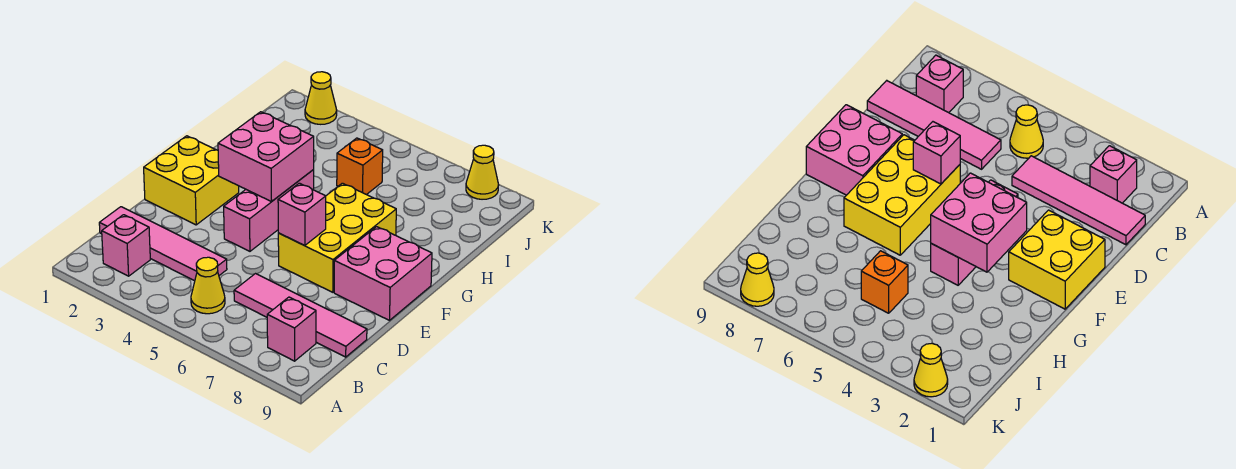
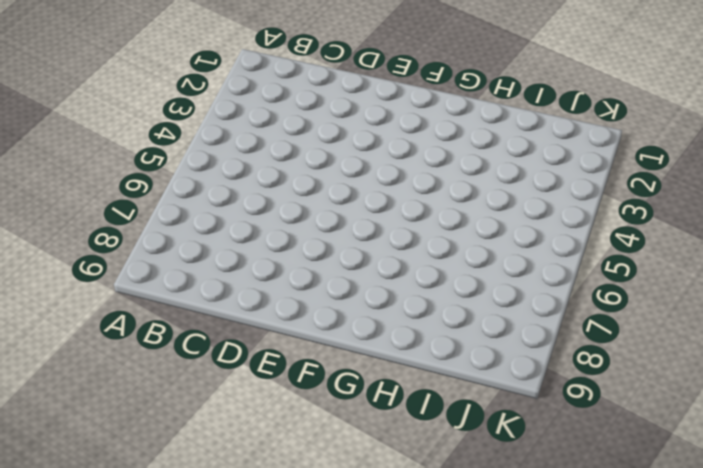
none -> pink 1x1 brick [102,215,150,276]
none -> yellow 1x1 cone [191,257,225,314]
none -> pink 1x1 brick [267,297,316,361]

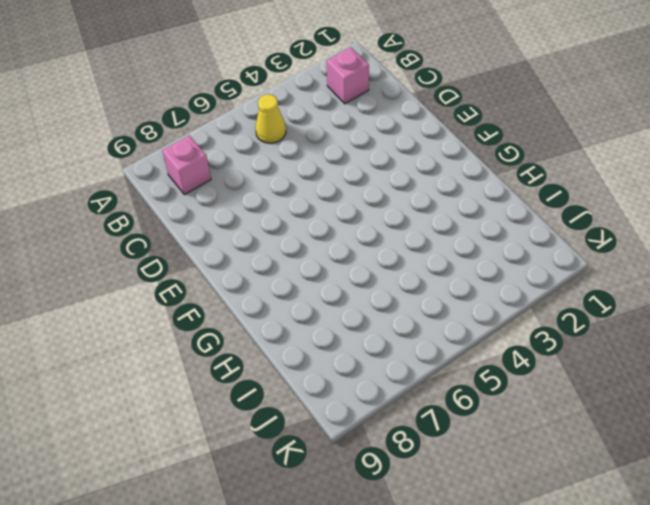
none -> pink 1x4 tile [99,207,227,281]
none -> pink 1x4 tile [234,274,367,357]
none -> yellow 2x2 brick [144,136,239,225]

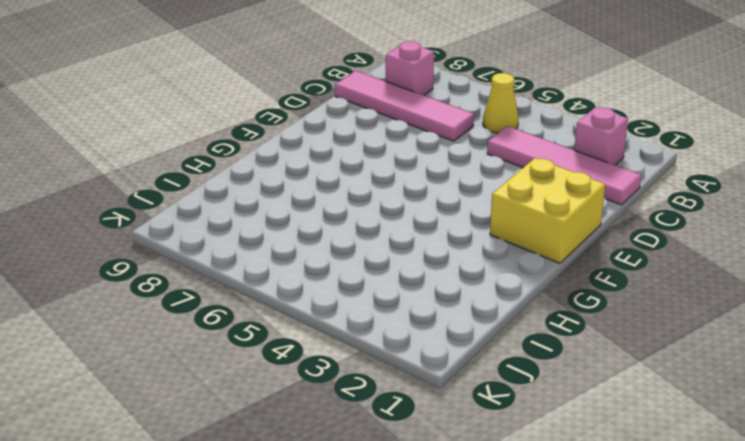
none -> pink 1x3 brick [224,170,314,251]
none -> yellow 2x3 brick [278,183,396,292]
none -> pink 2x2 brick [334,227,432,320]

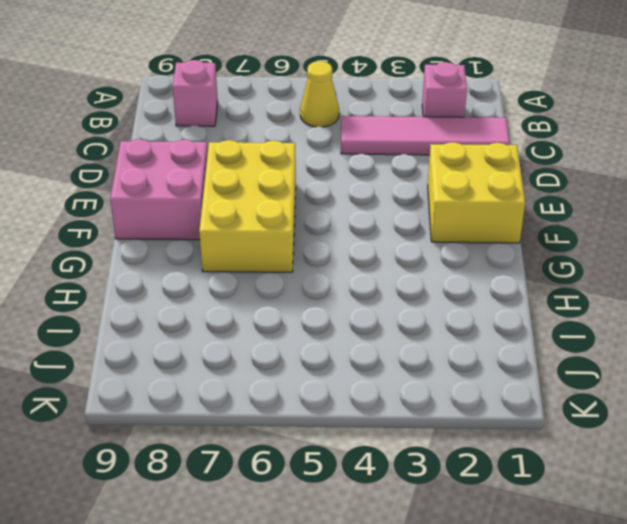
none -> pink 1x4 tile [234,274,367,357]
none -> pink 1x3 brick [224,170,314,251]
none -> orange 1x1 brick [337,138,383,195]

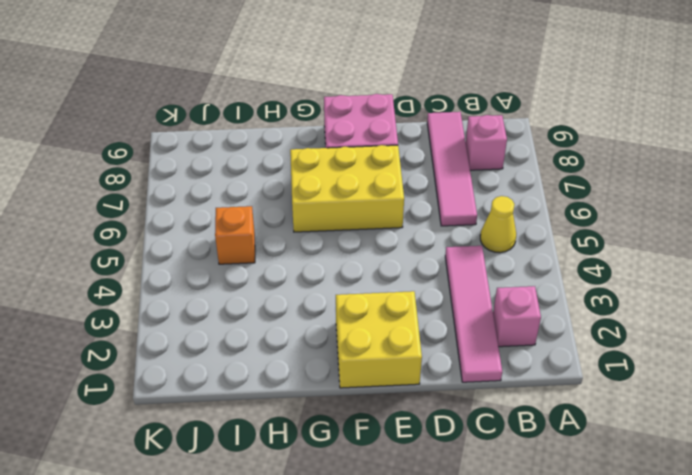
none -> pink 1x3 brick [224,170,314,251]
none -> yellow 1x1 cone [305,72,337,124]
none -> yellow 1x1 cone [466,145,499,199]

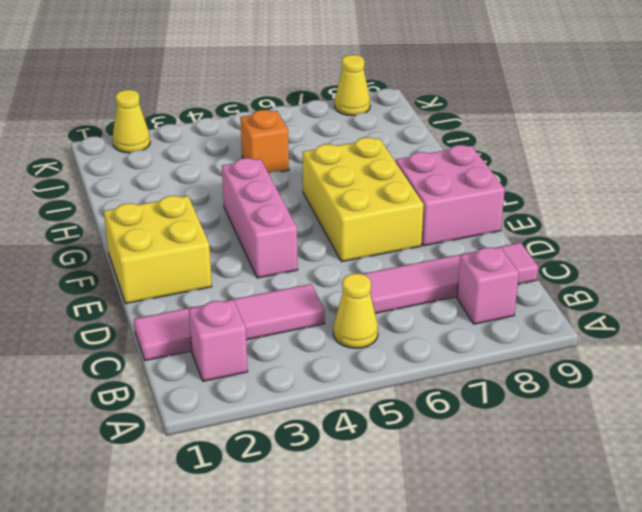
none -> pink 1x1 brick [278,183,326,246]
none -> pink 2x2 brick [218,112,314,202]

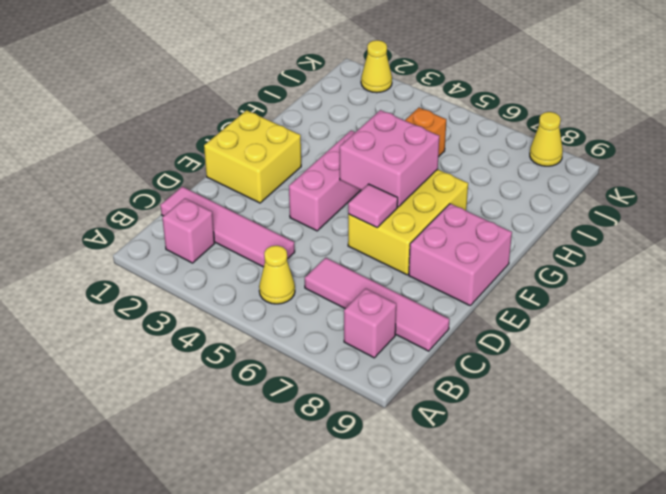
pink 1x1 tile [348,184,398,227] -> pink 1x1 brick [278,183,326,246]
pink 2x2 brick [340,110,439,207] -> pink 2x2 brick moved to [218,112,314,202]

